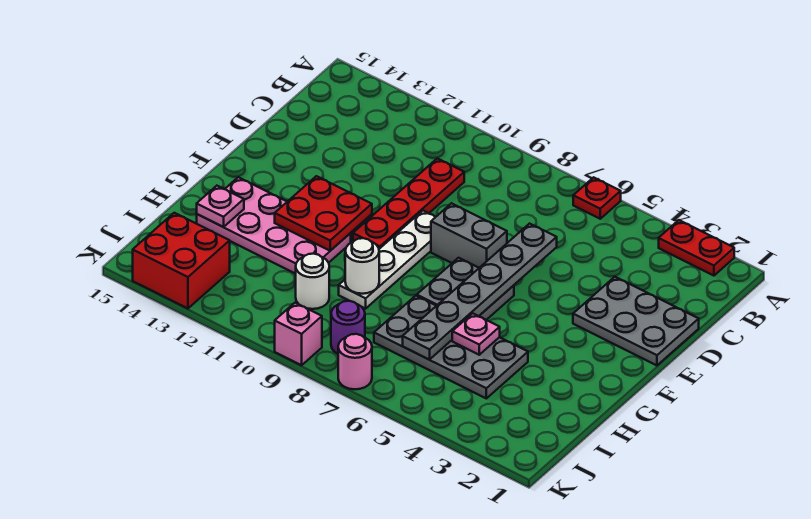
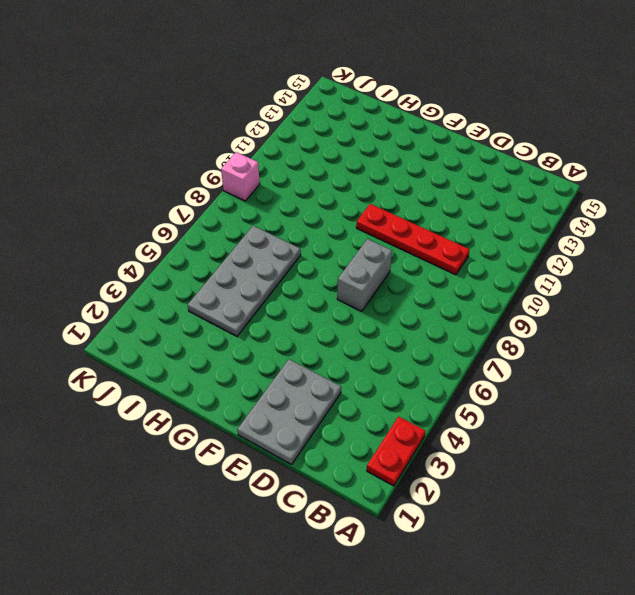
none -> red 1x1 plate [573,177,621,219]
none -> white 1x4 plate [339,211,435,309]
none -> grey 2x2 plate [417,258,514,320]

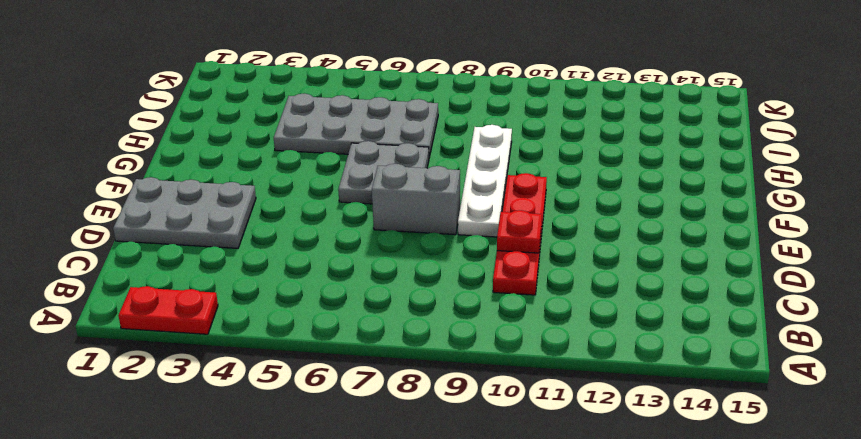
red 1x1 plate [497,210,542,253] -> red 1x1 plate moved to [573,177,621,219]
none -> pink 2x4 plate [197,177,351,274]
none -> white 1x1 round brick [296,254,329,309]
none -> purple 1x1 round brick [331,301,365,354]

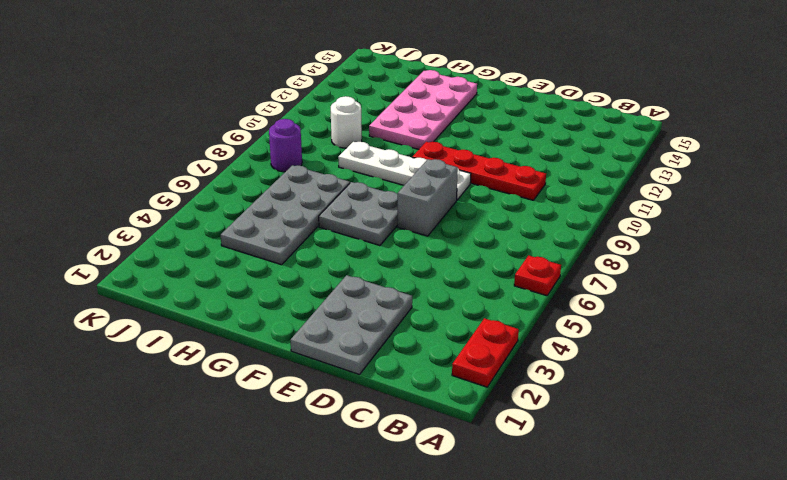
none -> red 2x2 brick [133,213,230,308]
none -> pink 1x1 round brick [338,334,372,389]
none -> pink 1x1 brick [275,303,322,365]

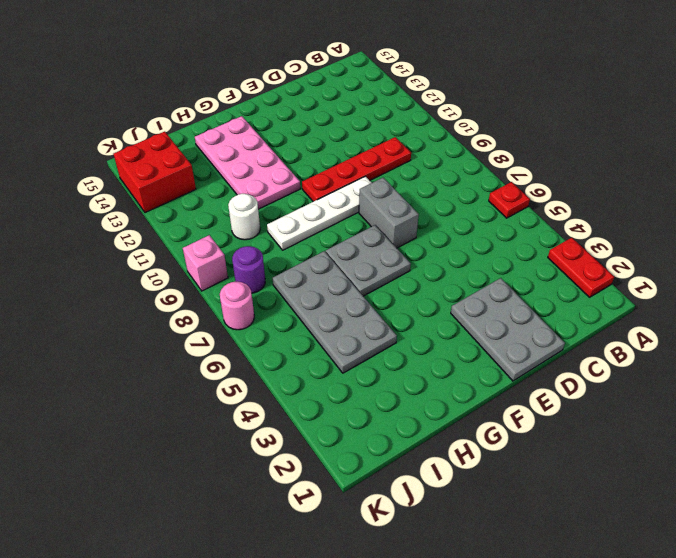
none -> grey 1x6 plate [403,224,557,360]
none -> red 2x2 plate [275,176,372,251]
none -> pink 1x1 plate [452,313,500,355]

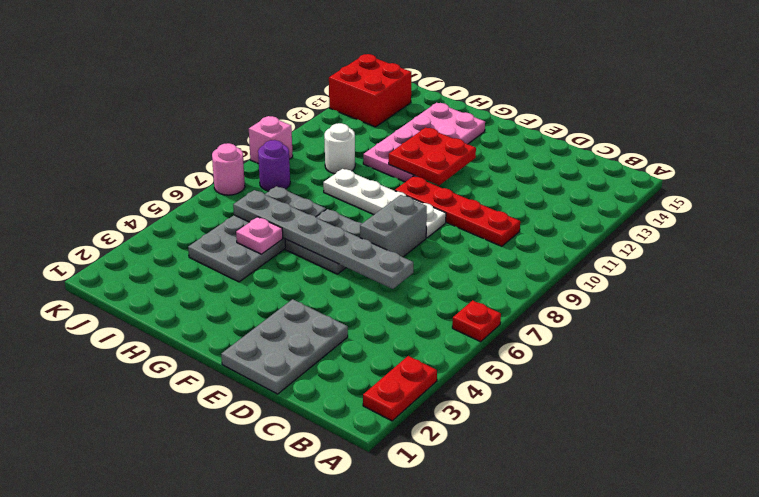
none -> white 1x1 round brick [345,238,379,294]
none -> pink 1x1 plate [197,186,244,227]

